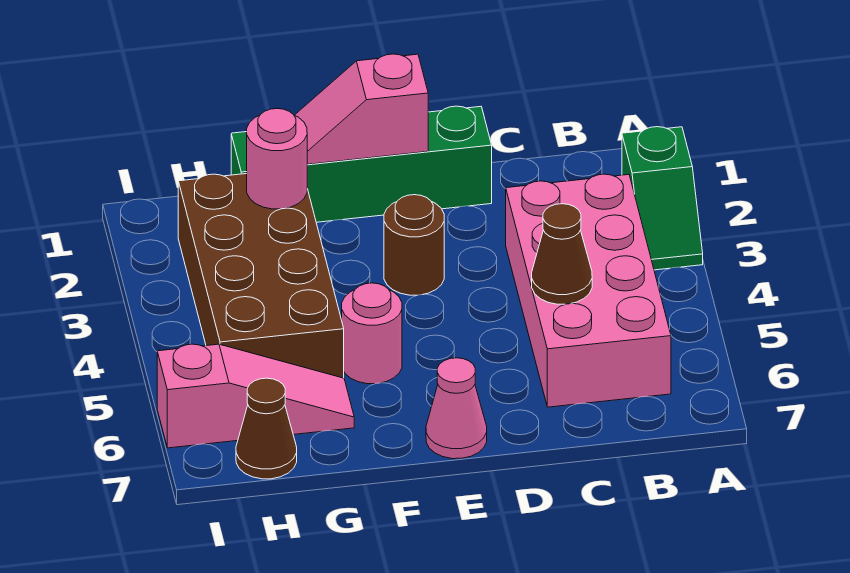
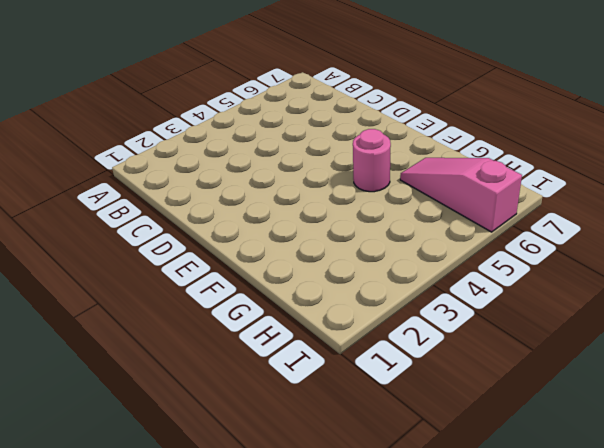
none -> green 1x2 slope [622,127,703,270]
none -> pink 2x4 brick [506,174,671,407]
none -> green 1x4 brick [231,106,492,222]

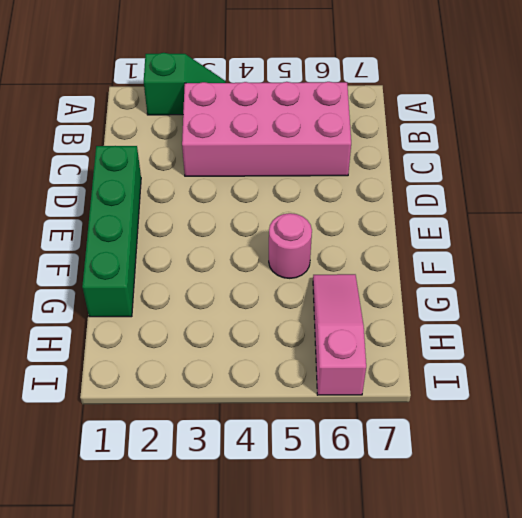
none -> brown 1x1 round brick [384,195,444,295]
none -> pink 1x1 cone [426,358,487,459]
none -> brown 2x4 brick [178,174,344,378]

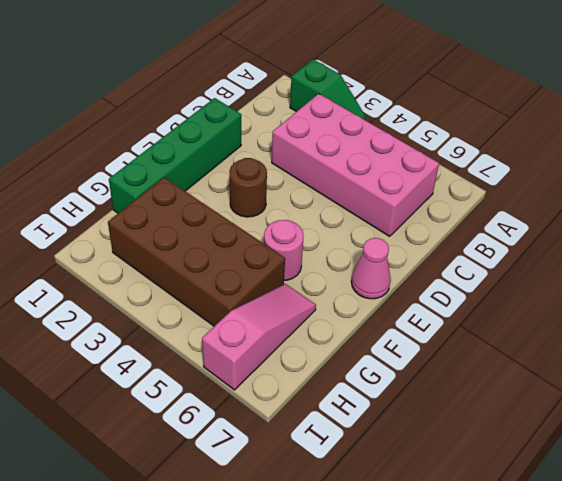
none -> brown 1x1 cone [236,378,297,479]
none -> brown 1x1 cone [532,204,592,304]
none -> pink 1x2 slope [295,54,428,164]

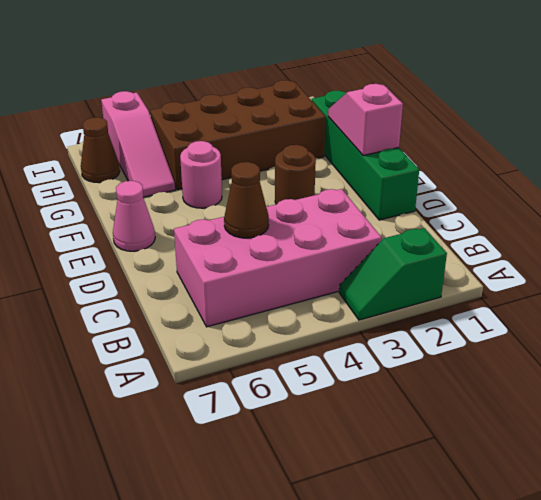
none -> pink 1x1 round brick [247,109,307,209]

